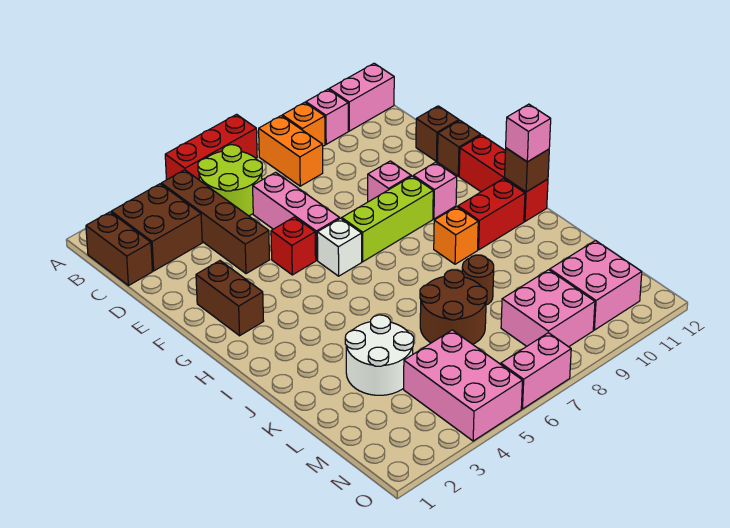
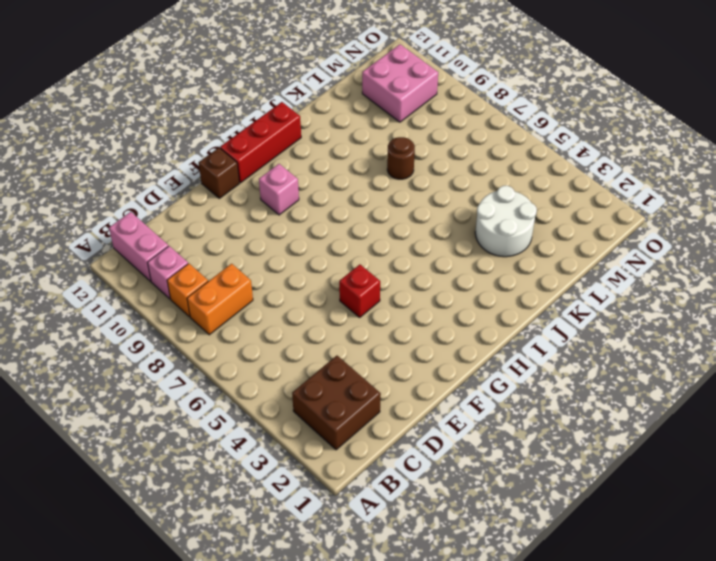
none -> red 1x3 brick [165,114,257,180]
none -> brown 1x2 brick [86,212,153,286]
none -> brown 1x4 brick [161,170,270,274]
none -> lime 2x2 round brick [198,145,262,216]

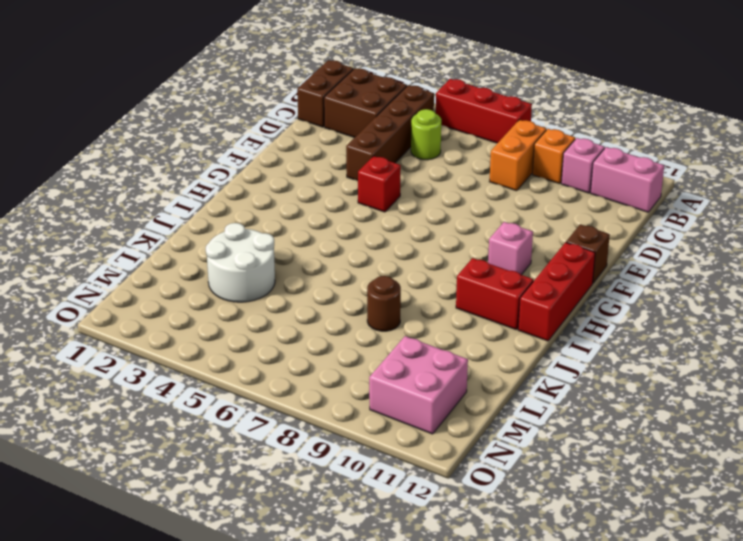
lime 1x1 round brick [411,109,441,160] -> lime 2x2 round brick [198,145,262,216]
none -> pink 1x3 brick [253,172,340,260]
none -> brown 1x1 brick [416,106,459,161]
none -> brown 1x2 brick [196,261,264,336]
none -> pink 1x1 brick [368,161,411,202]

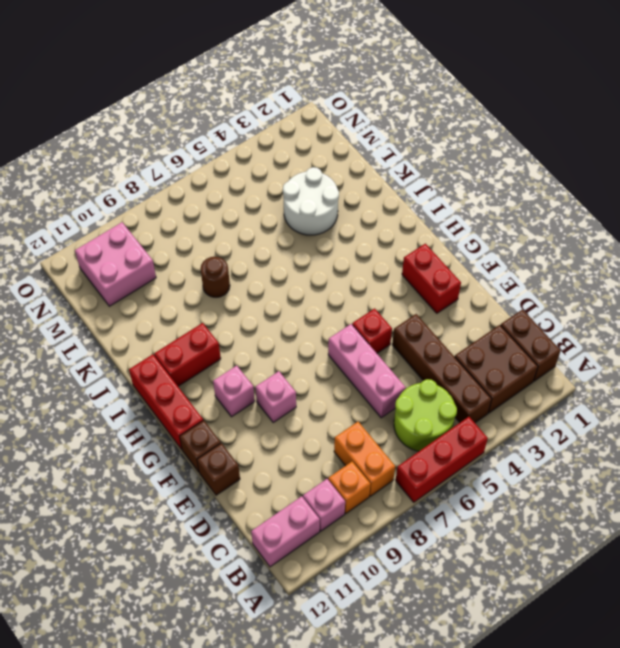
red 1x2 brick [402,244,461,313] -> brown 1x2 brick [196,261,264,336]
none -> white 1x1 brick [317,218,362,276]
none -> lime 1x3 brick [342,176,433,262]
none -> orange 1x1 brick [434,207,478,264]
none -> brown 2x2 round brick [420,270,487,344]

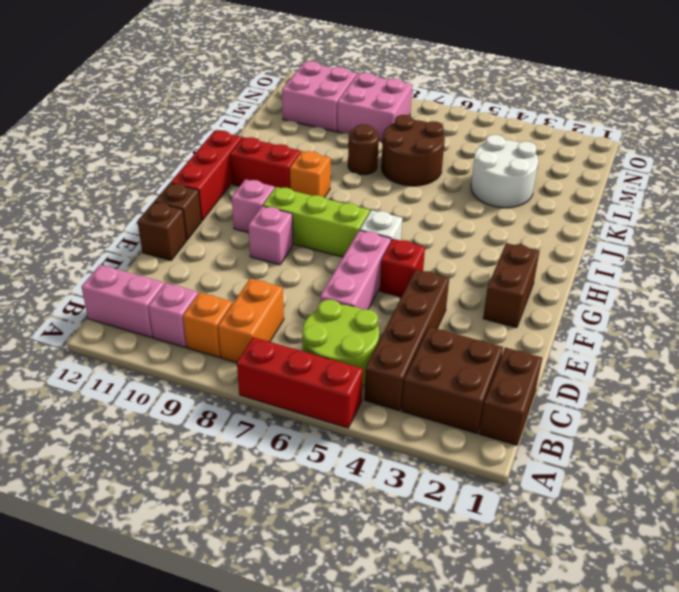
none -> pink 2x3 brick [404,330,523,441]
none -> pink 1x2 brick [501,333,571,409]
none -> brown 1x1 brick [505,148,549,192]
none -> pink 1x1 brick [506,104,551,162]

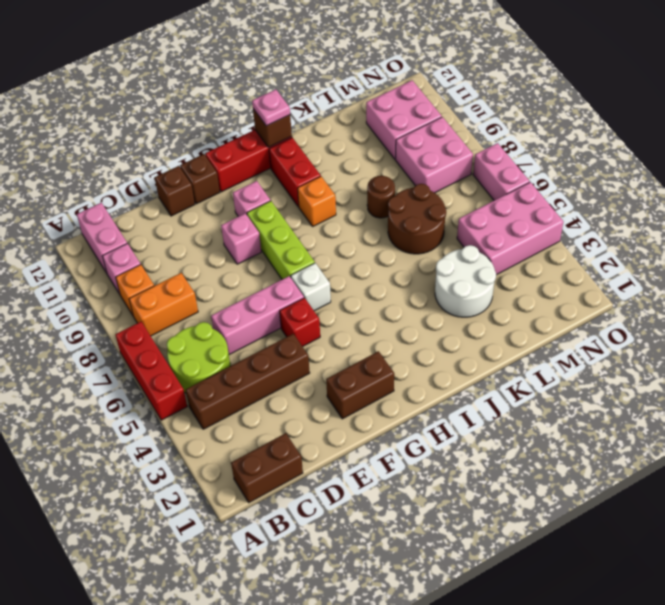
pink 1x1 plate [252,89,290,126] -> pink 1x1 brick [506,104,551,162]
none -> brown 2x2 brick [111,184,202,271]

